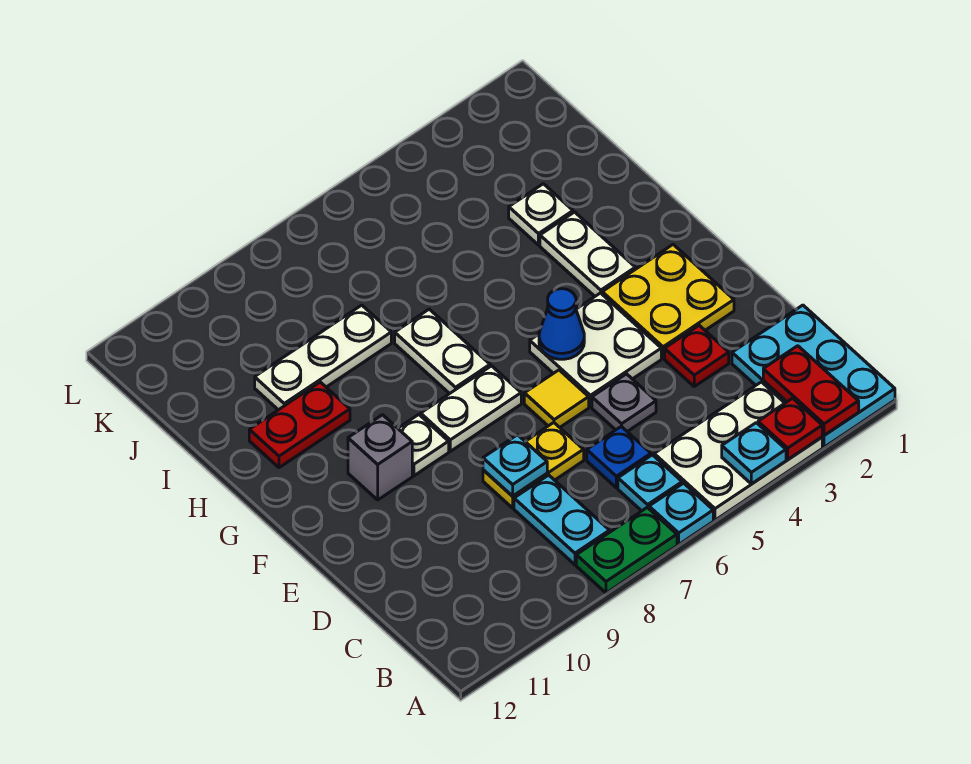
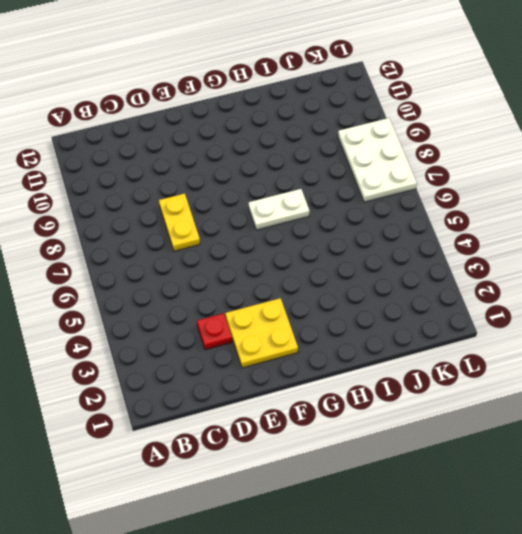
white 2x3 plate [338,118,417,202] -> white 2x3 plate moved to [654,382,822,520]
none -> cyan 2x3 plate [732,305,895,447]
none -> cyan 1x1 plate [649,483,713,544]
none -> green 1x2 plate [576,507,677,593]

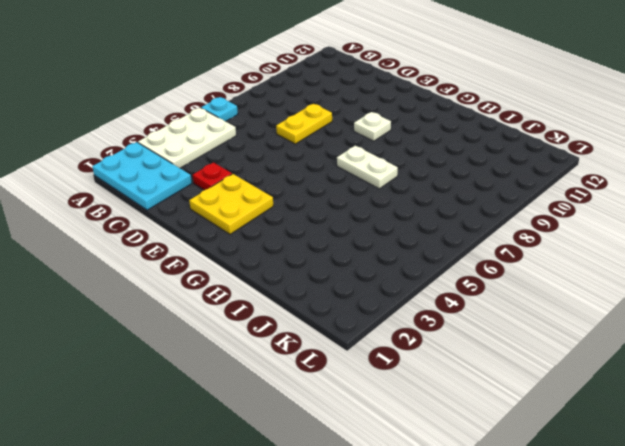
none -> green 1x2 plate [576,507,677,593]
none -> cyan 1x1 plate [618,455,682,511]
none -> cyan 1x2 plate [514,475,609,565]

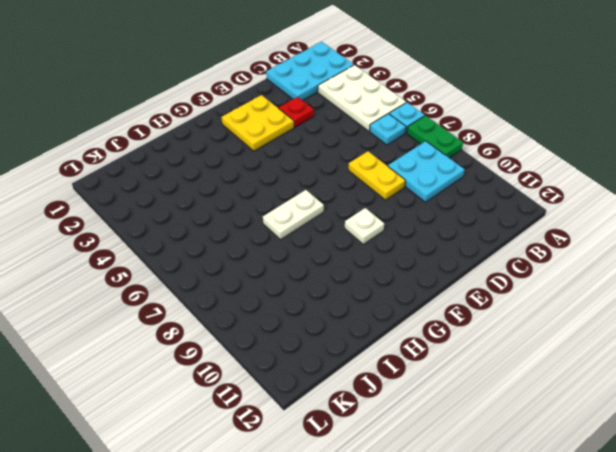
cyan 2x2 plate [388,141,464,202] -> cyan 1x2 plate [514,475,609,565]
none -> blue 1x1 plate [587,426,651,488]
none -> grey 1x1 plate [592,374,656,432]
none -> white 2x2 plate [530,293,661,407]

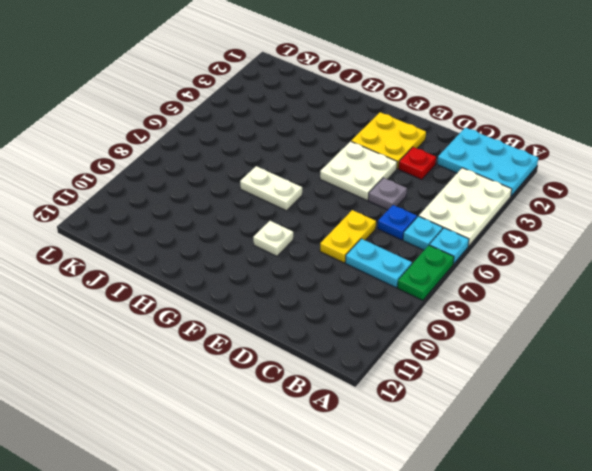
none -> yellow 1x1 tile [524,370,589,427]
none -> white 1x2 plate [421,366,521,451]
none -> grey 1x1 brick [348,415,412,500]

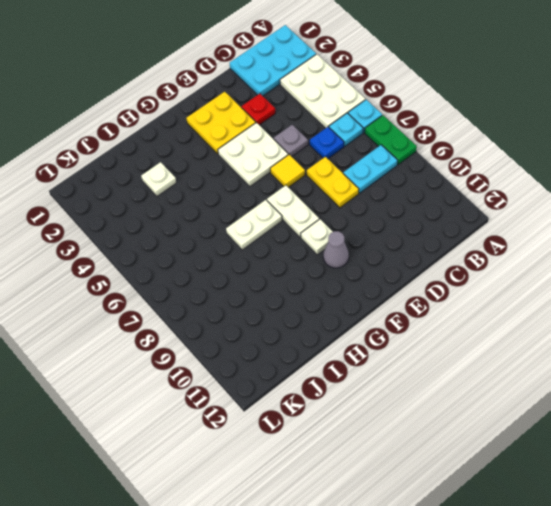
grey 1x1 cone [323,231,349,268] -> grey 1x1 brick [348,415,412,500]
none -> white 1x2 plate [540,212,635,296]
none -> red 1x2 plate [249,382,350,468]
none -> white 1x3 plate [255,305,391,410]

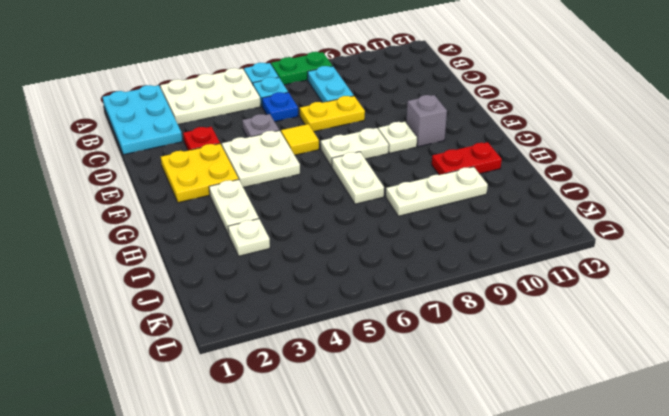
none -> red 1x2 plate [763,346,859,435]
none -> red 1x1 plate [758,398,822,459]
none -> cyan 1x1 plate [722,423,786,484]

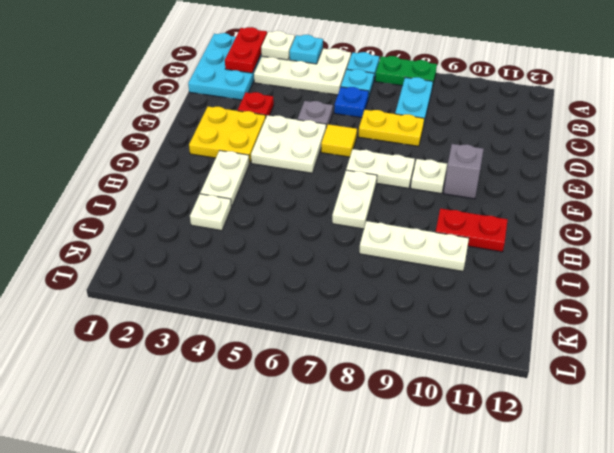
white 1x1 plate [261,31,295,60] -> red 1x1 plate [758,398,822,459]
none -> cyan 1x1 plate [483,435,547,496]
none -> blue 1x1 cone [539,289,584,359]

